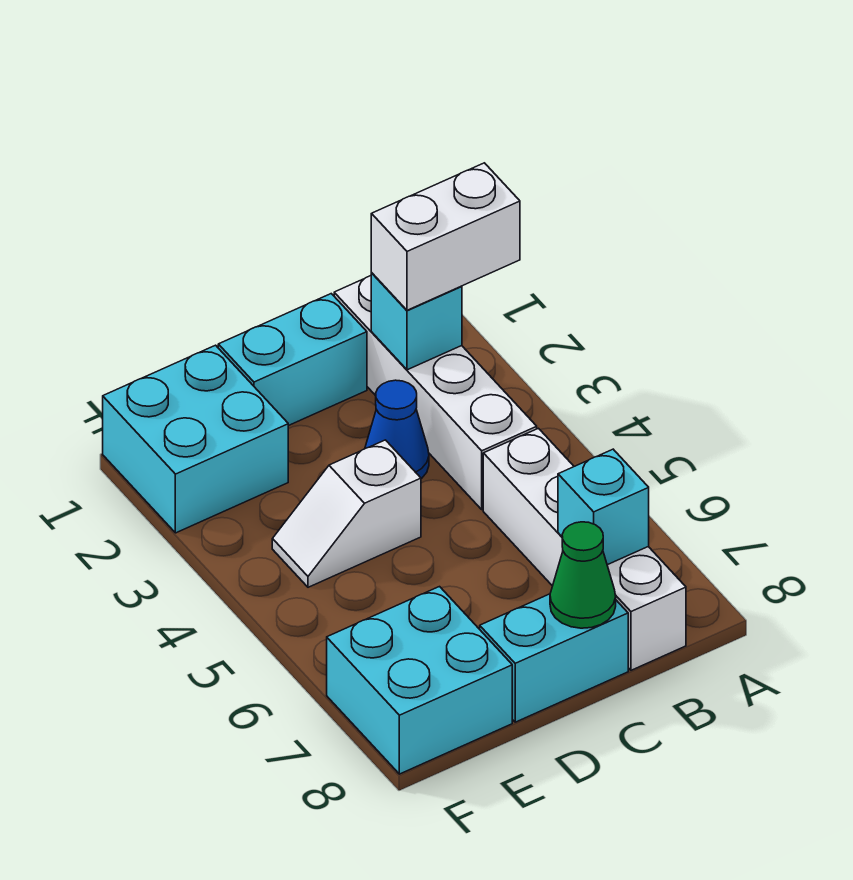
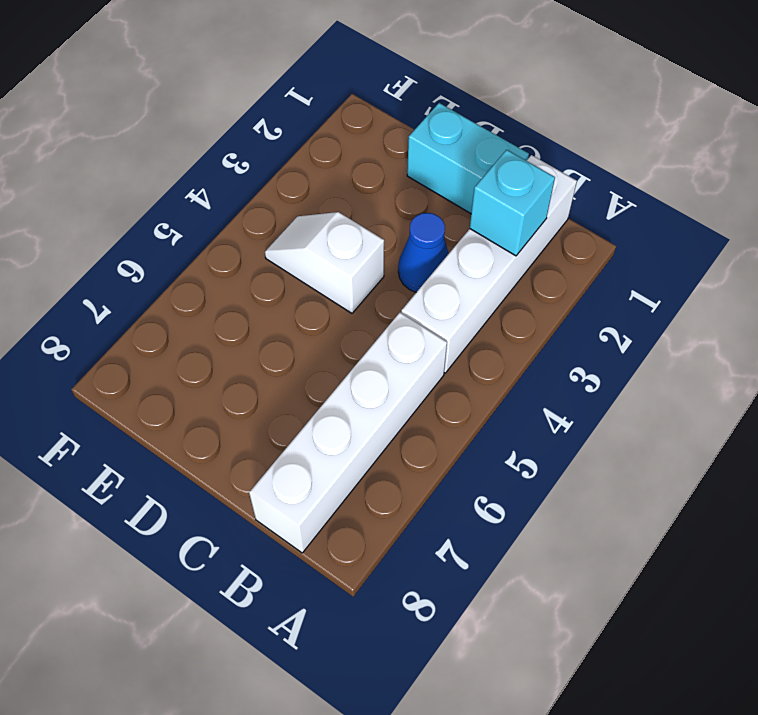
none -> cyan 1x2 brick [480,594,628,722]
none -> cyan 2x2 brick [103,345,288,533]
none -> cyan 2x2 brick [327,587,512,774]

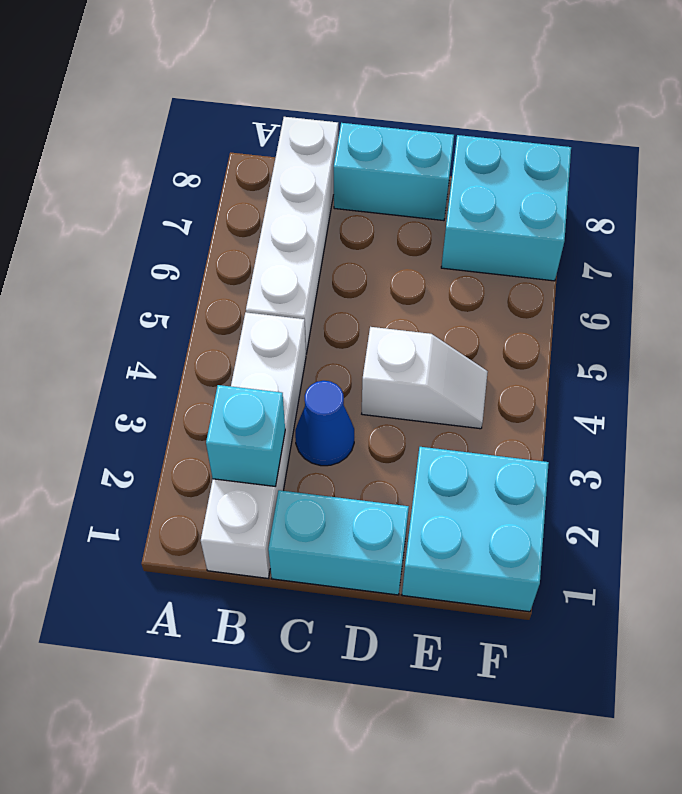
none -> cyan 1x1 brick [558,449,649,565]
none -> green 1x1 cone [550,522,616,628]
none -> white 1x2 brick [371,163,520,310]

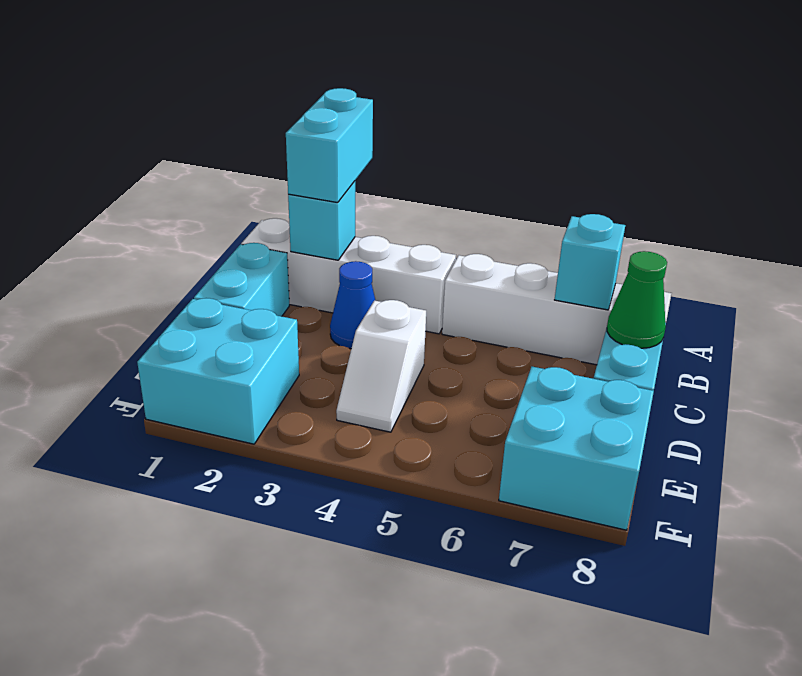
cyan 1x2 brick [286,88,373,203] -> white 1x2 brick [371,163,520,310]

